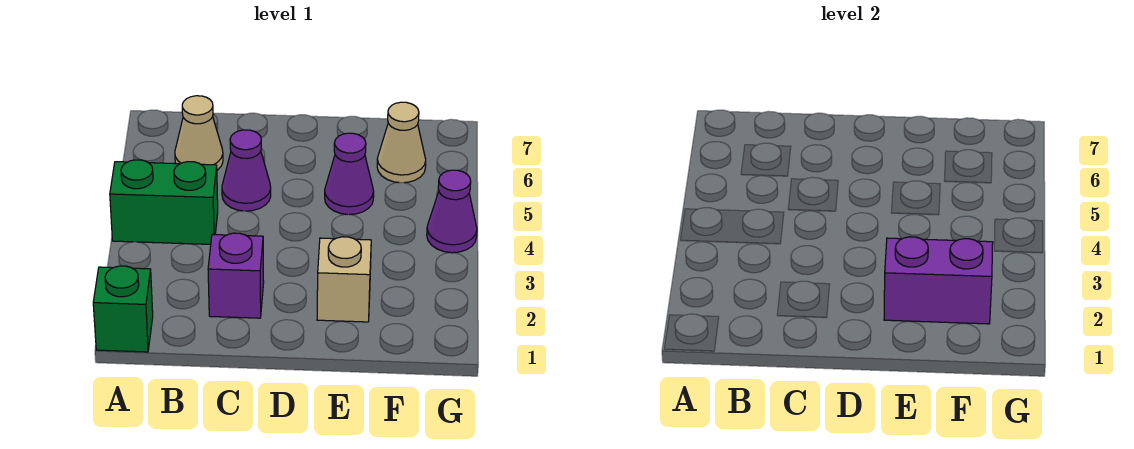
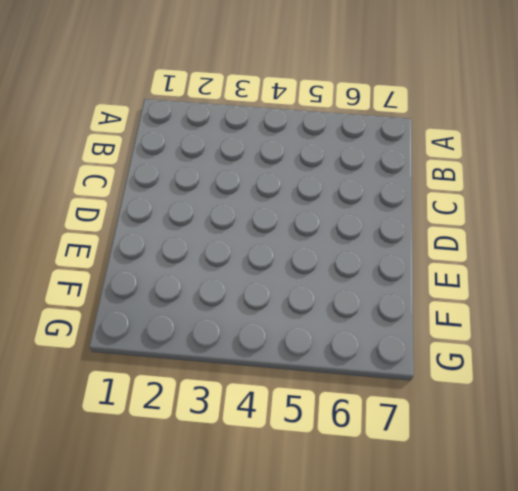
none -> green 1x1 brick [93,266,153,352]
none -> green 1x2 brick [110,160,218,244]

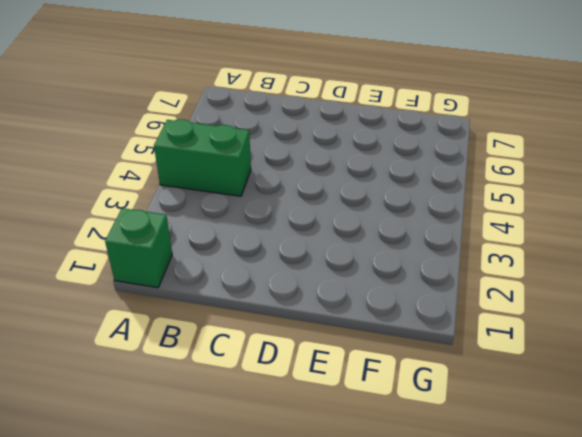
none -> tan 1x1 cone [175,96,223,170]
none -> purple 1x1 brick [208,233,264,318]

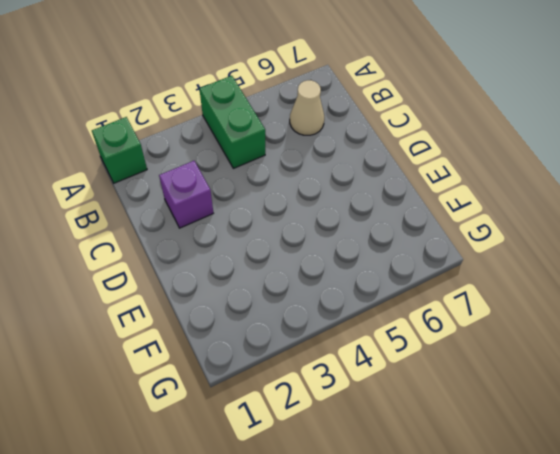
none -> purple 1x1 cone [222,130,271,211]
none -> tan 1x1 brick [317,237,371,322]

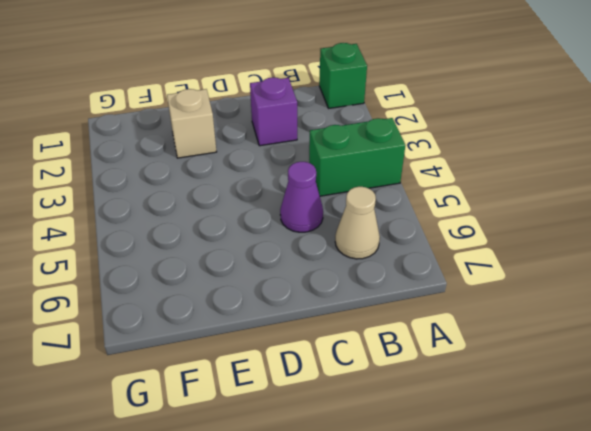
none -> purple 1x1 cone [325,133,374,215]
none -> tan 1x1 cone [377,102,426,183]

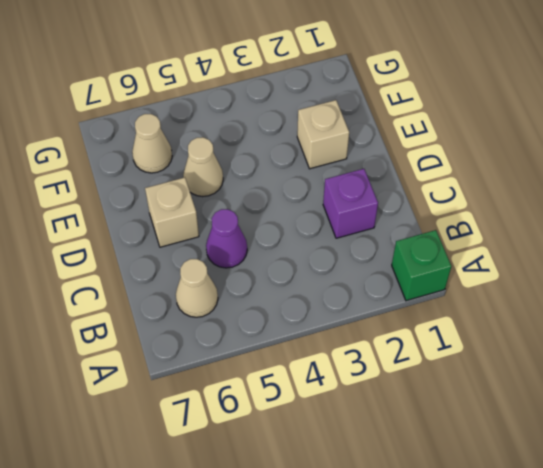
tan 1x1 brick [145,177,199,247] -> none
tan 1x1 cone [183,137,223,197] -> purple 1x1 cone [325,133,374,215]
none -> green 1x2 brick [110,160,218,244]
none -> purple 1x1 cone [427,170,477,253]

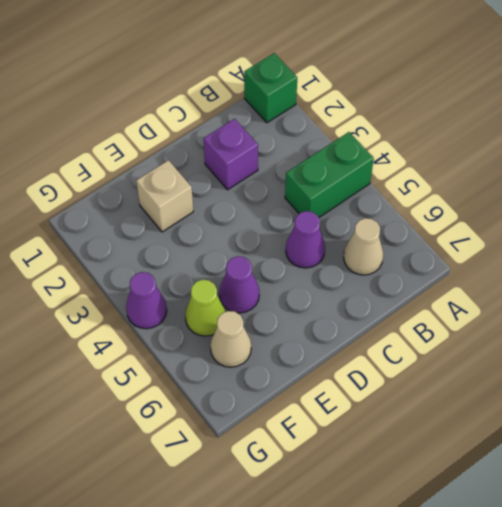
lime 1x1 cone [185,280,225,336] -> none
none -> purple 1x2 brick [884,237,993,324]

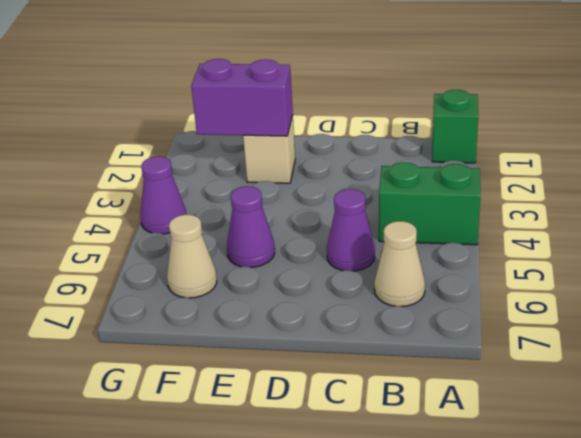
none -> purple 1x1 brick [208,233,264,318]

